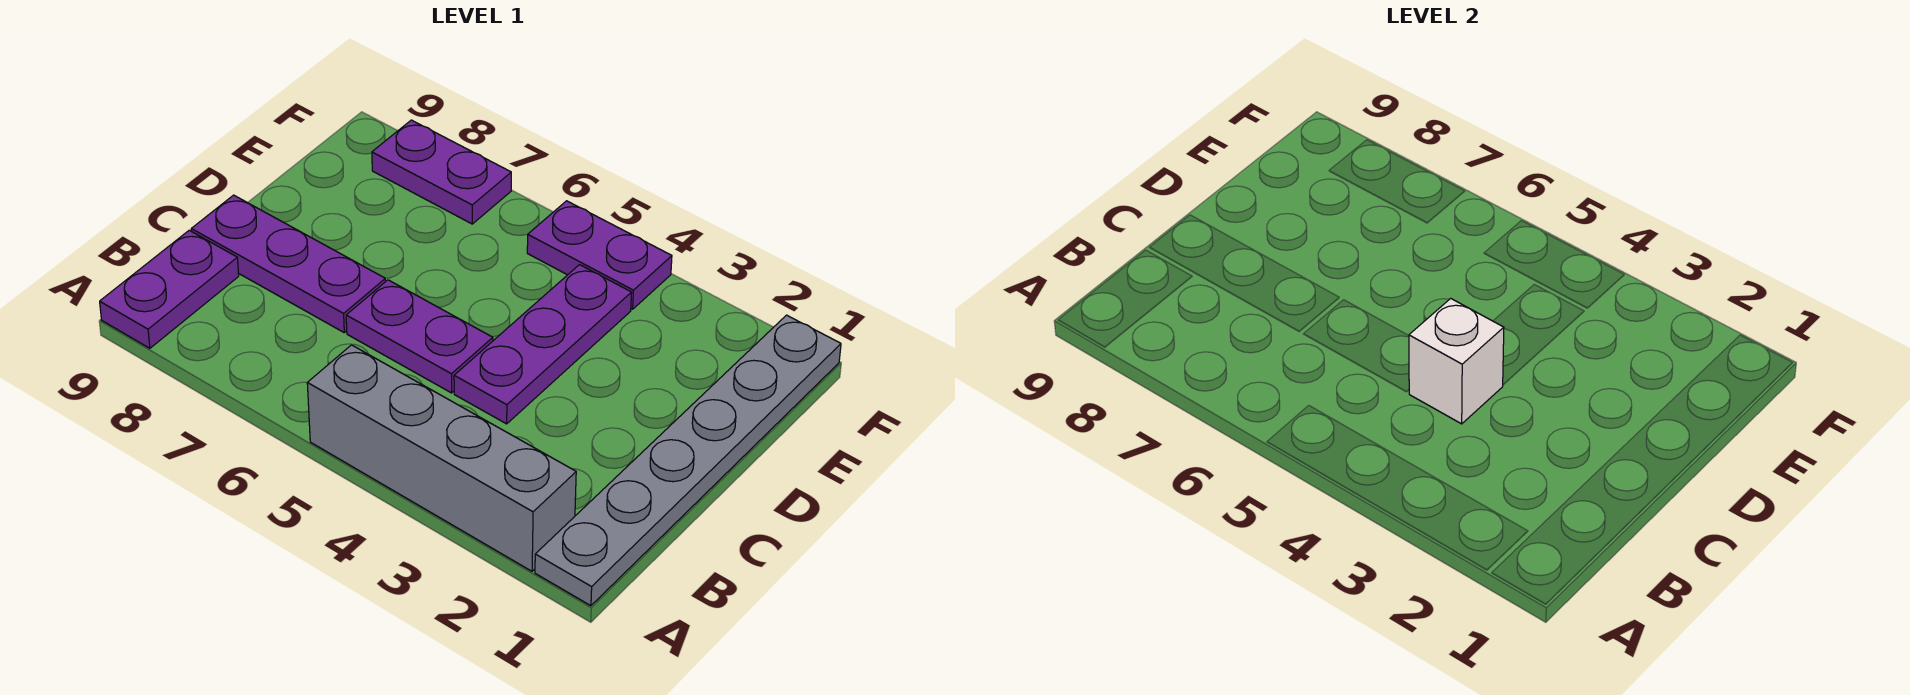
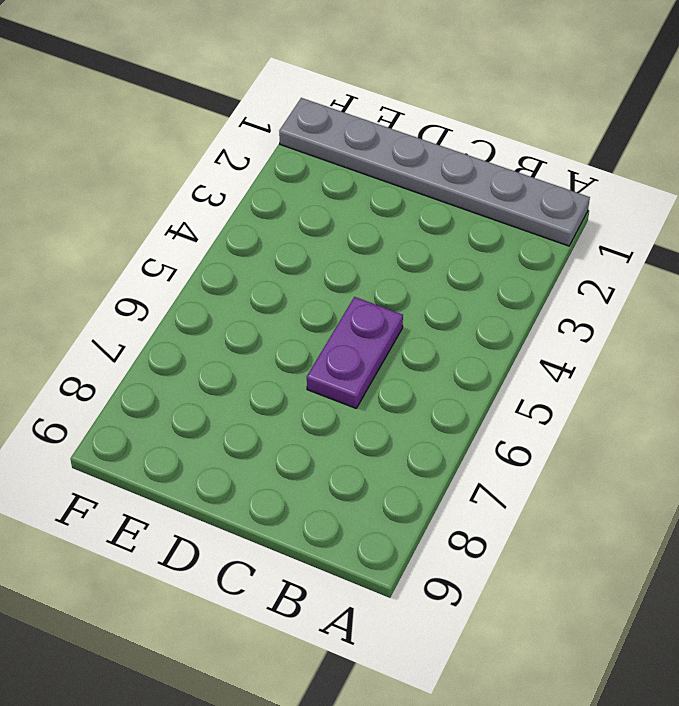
none -> grey 1x4 brick [307,345,576,571]
none -> purple 1x2 plate [100,230,239,348]

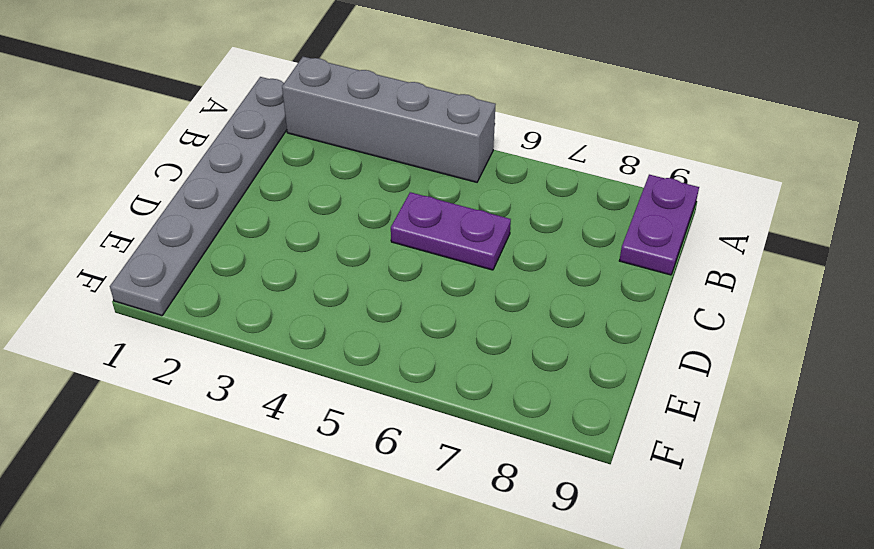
none -> purple 1x3 plate [454,265,632,424]
none -> purple 1x3 plate [191,195,385,332]

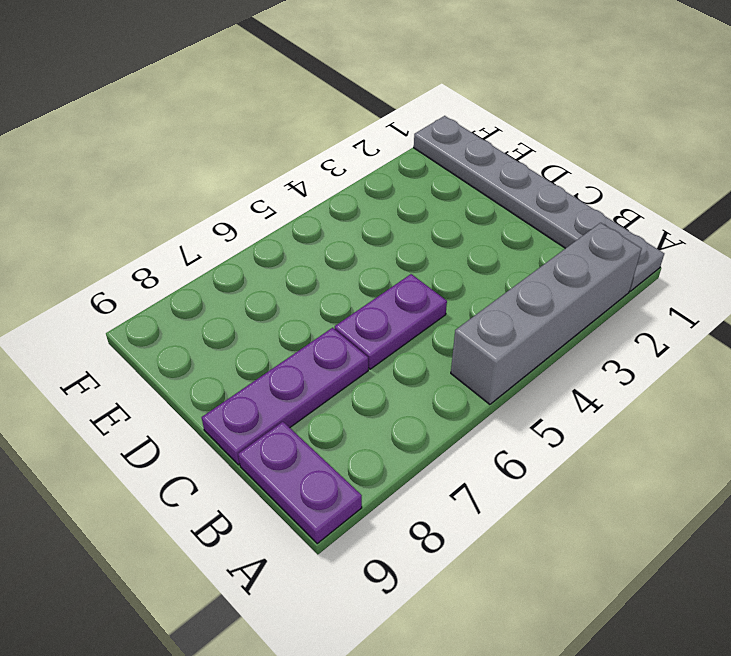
none -> purple 1x3 plate [454,265,632,424]
none -> purple 1x2 plate [527,201,672,309]

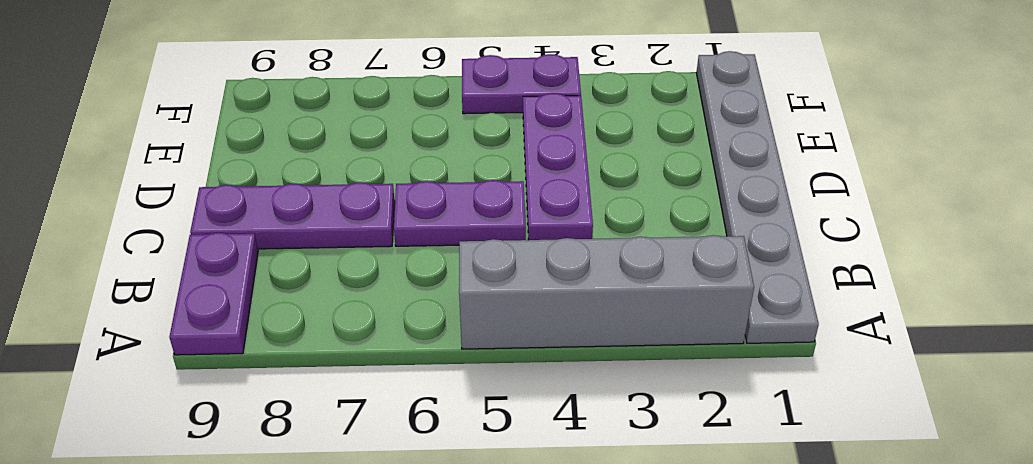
none -> purple 1x2 plate [372,120,511,224]
none -> white 1x1 brick [1409,298,1504,424]

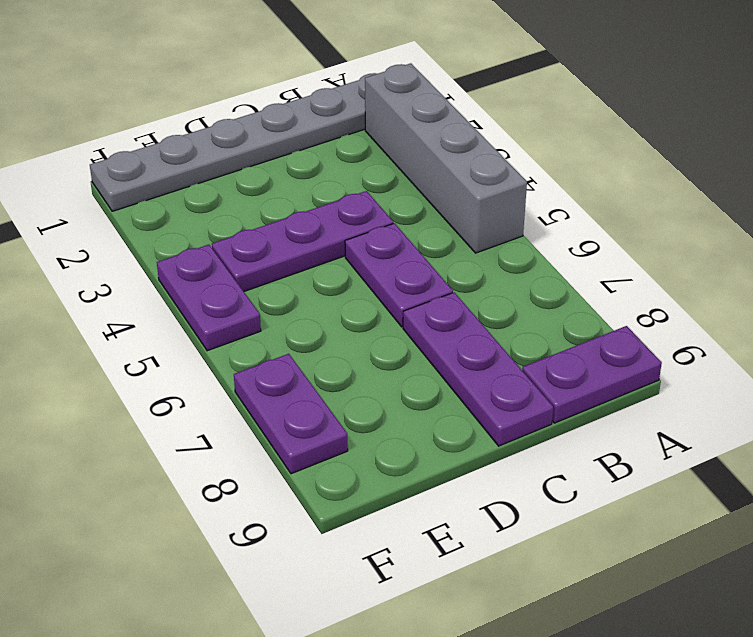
none -> white 1x1 brick [1409,298,1504,424]

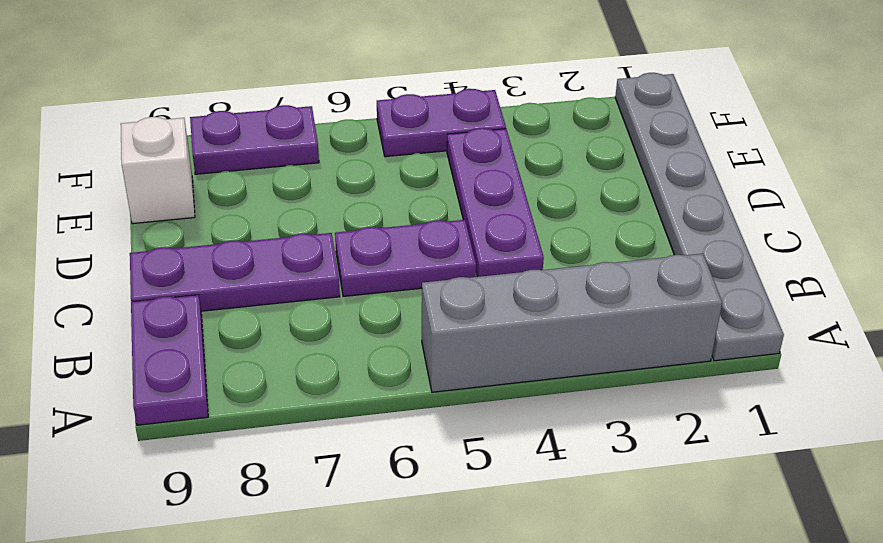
white 1x1 brick [121,117,195,224] -> white 1x1 brick moved to [1409,298,1504,424]

